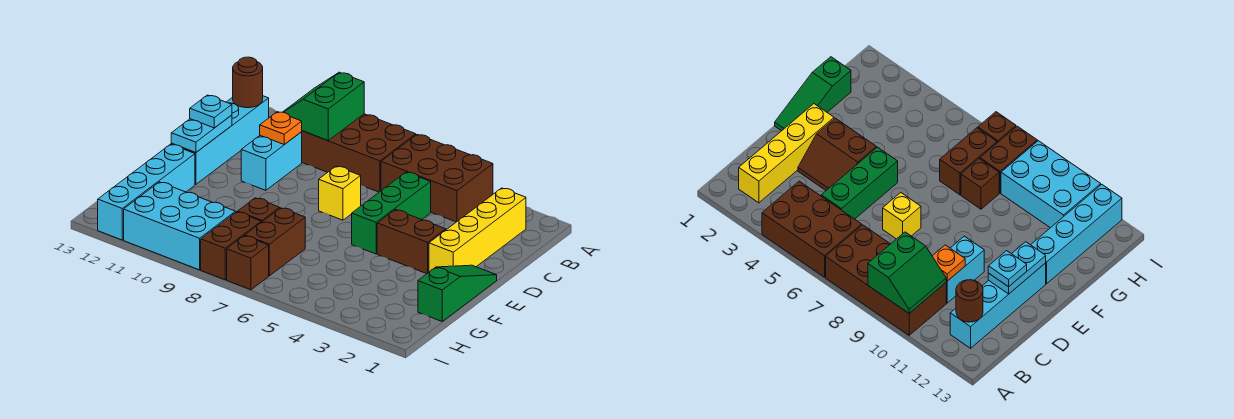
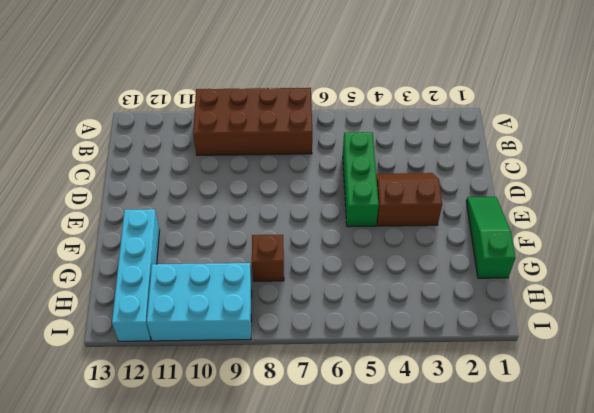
none -> brown 2x3 brick [381,134,493,222]
none -> yellow 1x4 brick [429,188,526,272]
none -> cyan 1x4 brick [171,96,269,184]

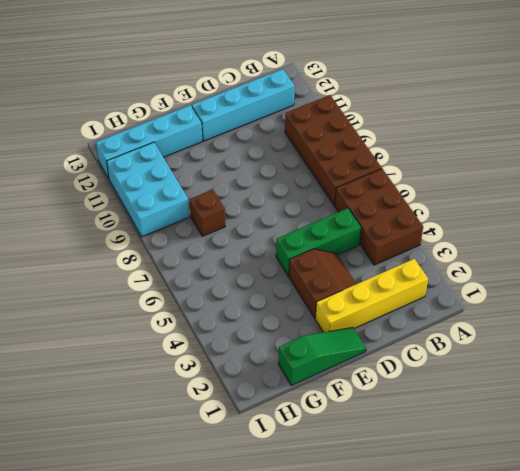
none -> cyan 1x2 brick [241,132,302,190]
none -> yellow 1x1 brick [319,166,361,220]
none -> brown 1x2 brick [245,208,305,276]

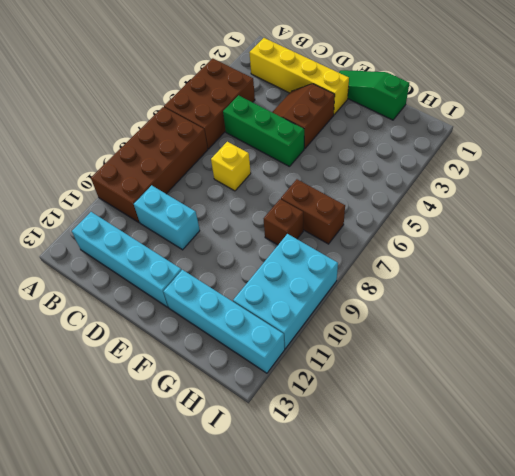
none -> brown 1x2 brick [201,212,261,280]
none -> brown 1x1 brick [227,236,269,290]
none -> green 2x2 slope [283,72,364,141]

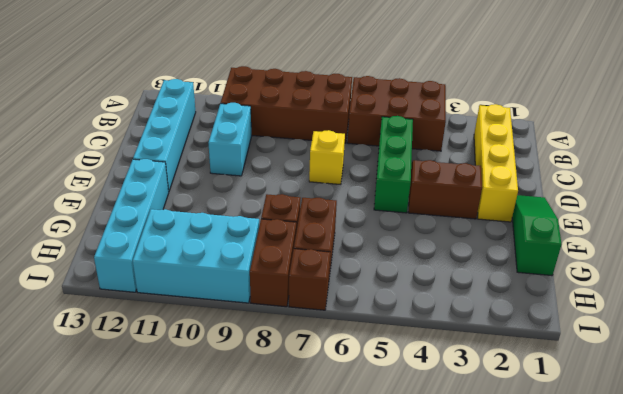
none -> green 2x2 slope [283,72,364,141]
none -> brown 1x1 round brick [233,57,263,108]
none -> orange 1x1 plate [260,112,302,145]

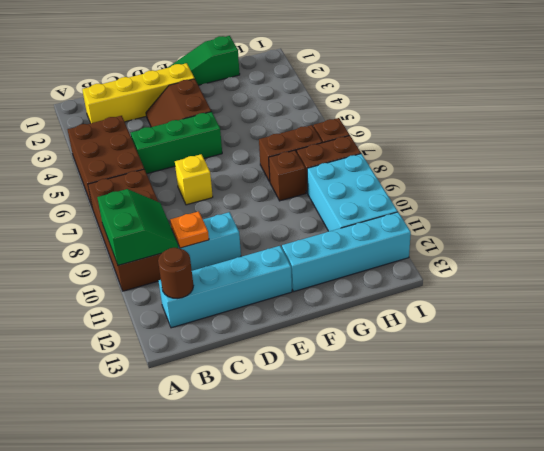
green 2x2 slope [97,189,178,265] -> green 2x2 slope turned to [283,72,364,141]
none -> cyan 1x2 plate [171,115,232,153]
none -> cyan 1x1 plate [190,95,232,128]

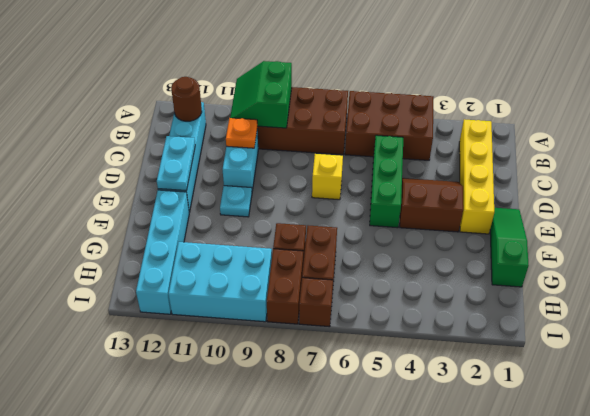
cyan 1x1 plate [220,186,252,217] -> cyan 1x1 plate moved to [190,95,232,128]

